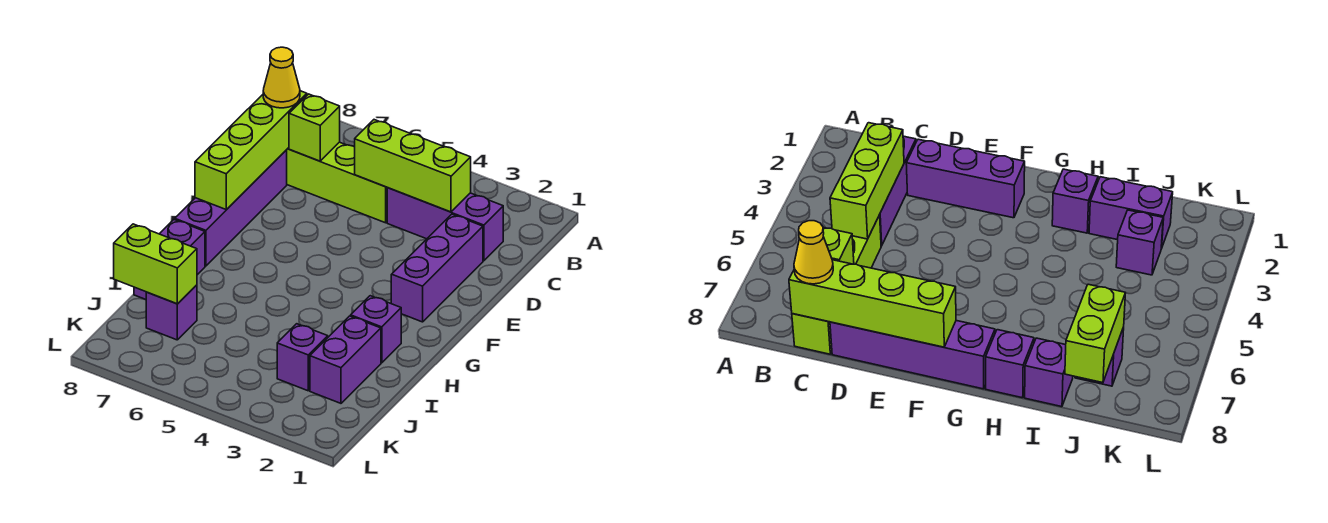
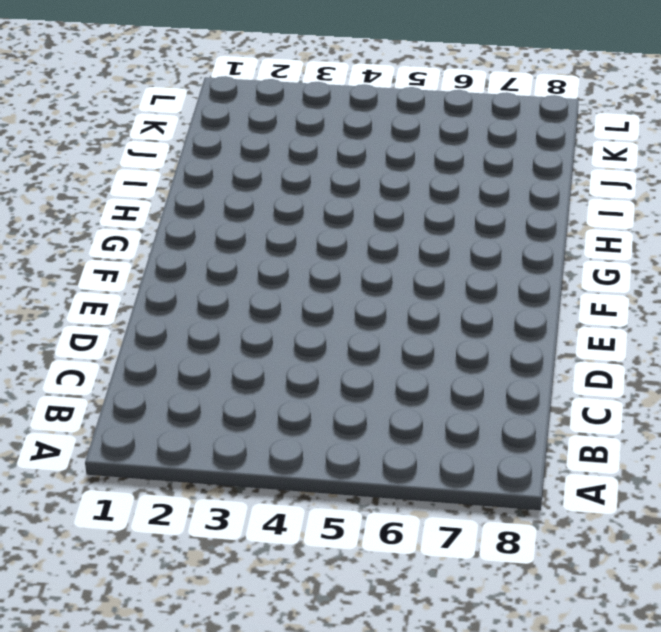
none -> purple 1x3 brick [387,188,503,261]
none -> lime 1x4 brick [287,142,387,223]
none -> purple 1x3 brick [391,214,483,322]

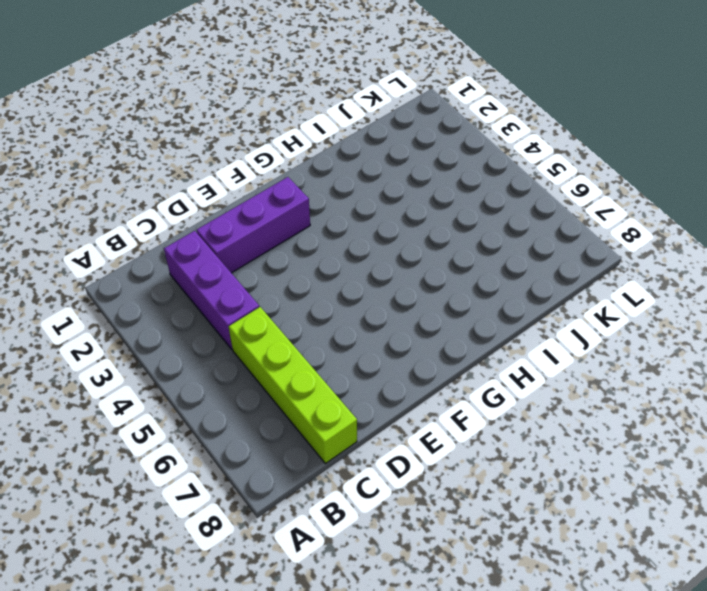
none -> purple 1x4 brick [175,150,287,266]
none -> purple 1x1 brick [351,296,401,363]
none -> purple 1x1 brick [160,220,205,275]

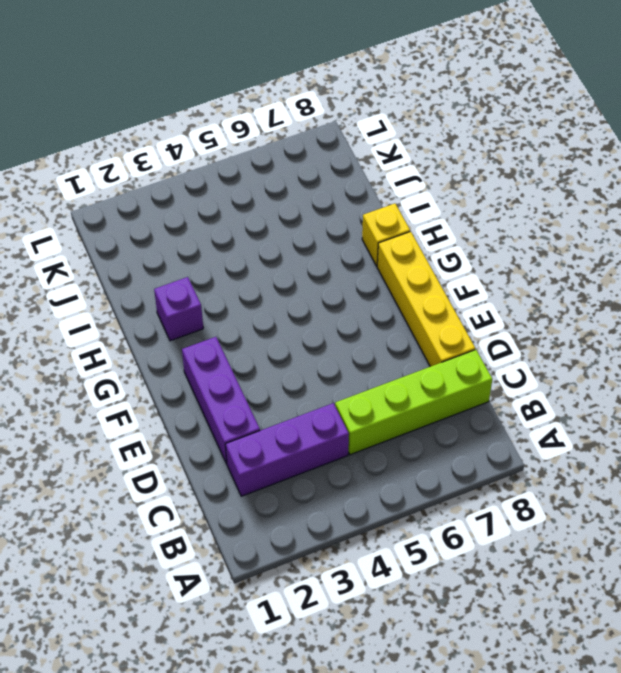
yellow 1x4 brick [377,232,475,367] -> purple 1x4 brick [175,150,287,266]
yellow 1x1 brick [362,204,410,266] -> purple 1x1 brick [160,220,205,275]
none -> purple 1x2 brick [310,316,381,403]
none -> purple 1x1 brick [1025,338,1073,407]
none -> purple 1x1 brick [277,324,328,391]

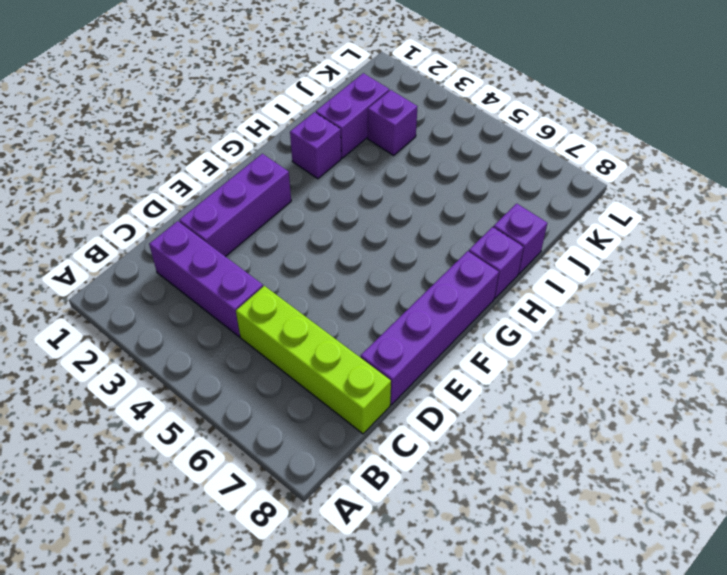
none -> purple 1x1 brick [146,285,197,340]
none -> lime 1x3 brick [355,120,471,212]
none -> lime 1x1 brick [289,94,340,161]

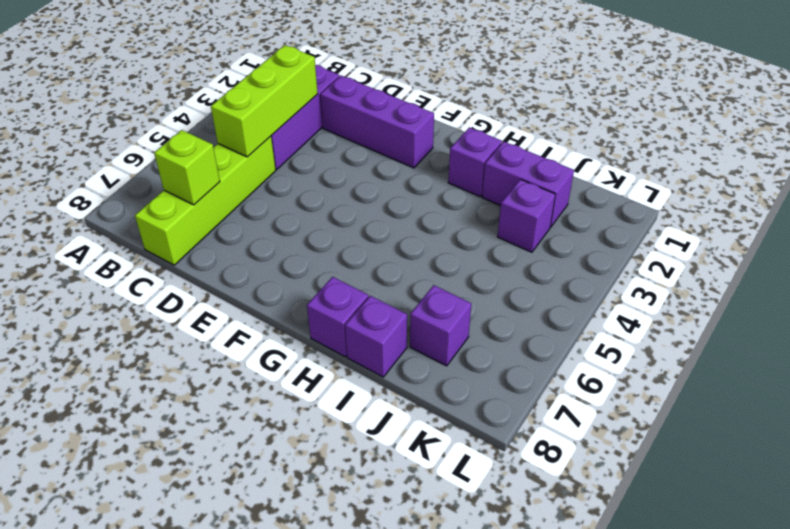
none -> purple 1x4 brick [175,150,287,266]
none -> lime 1x4 brick [195,91,307,210]
none -> lime 1x2 brick [114,224,197,304]

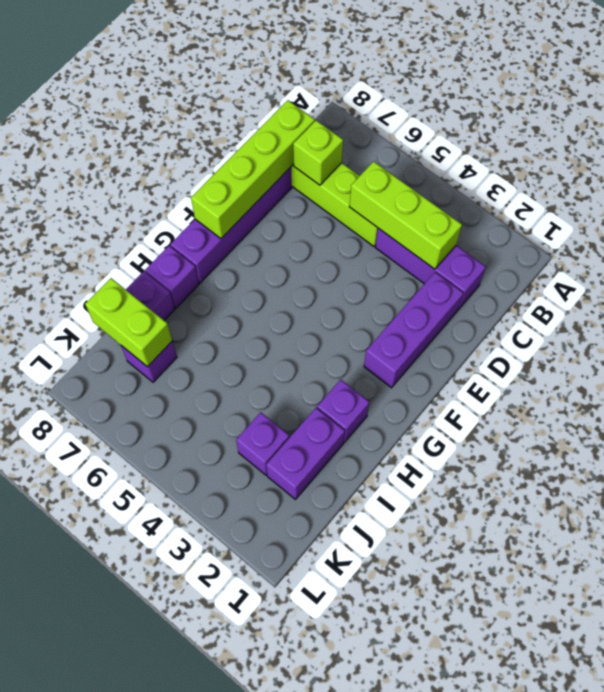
none -> yellow 1x1 cone [263,47,300,108]

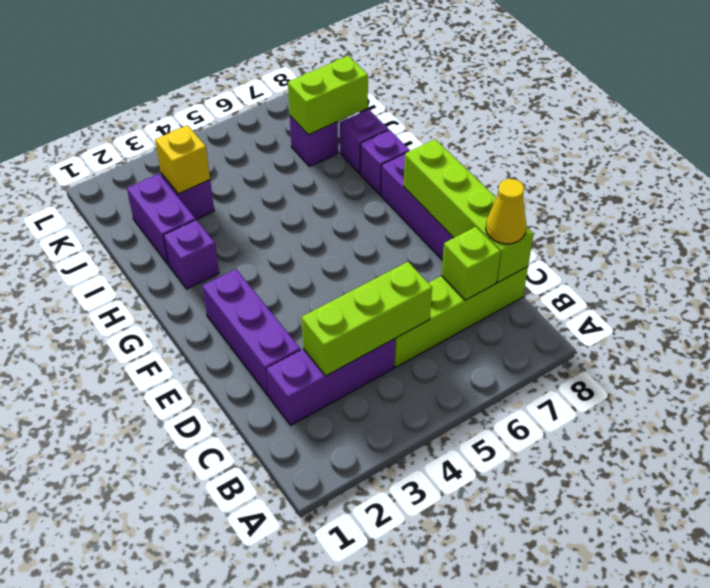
yellow 1x1 brick [155,125,210,194] -> none

